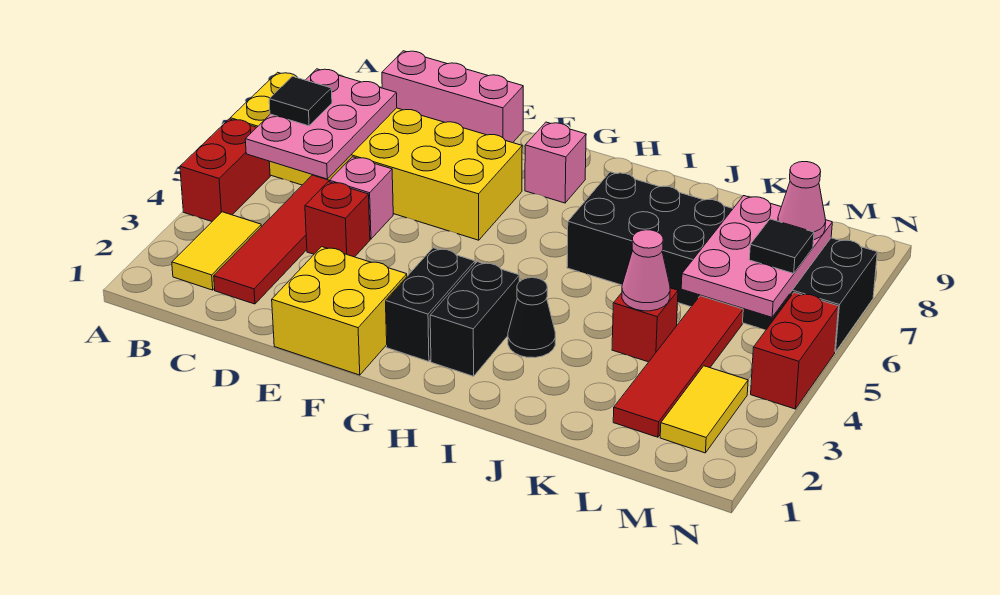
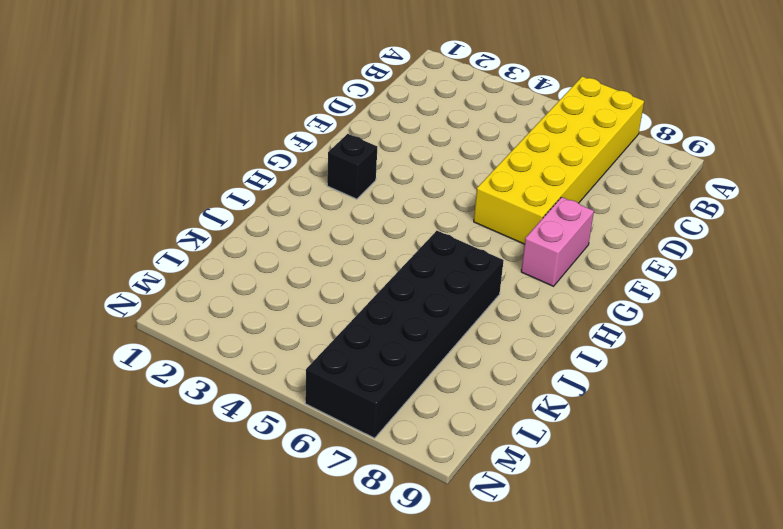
pink 1x2 brick [521,197,594,286] -> pink 1x1 brick [525,122,586,203]
black 1x1 brick [327,134,377,199] -> black 1x2 brick [386,248,475,362]
none -> red 1x2 brick [180,119,270,221]
none -> yellow 1x2 tile [172,212,262,290]
none -> red 1x4 tile [214,175,329,304]

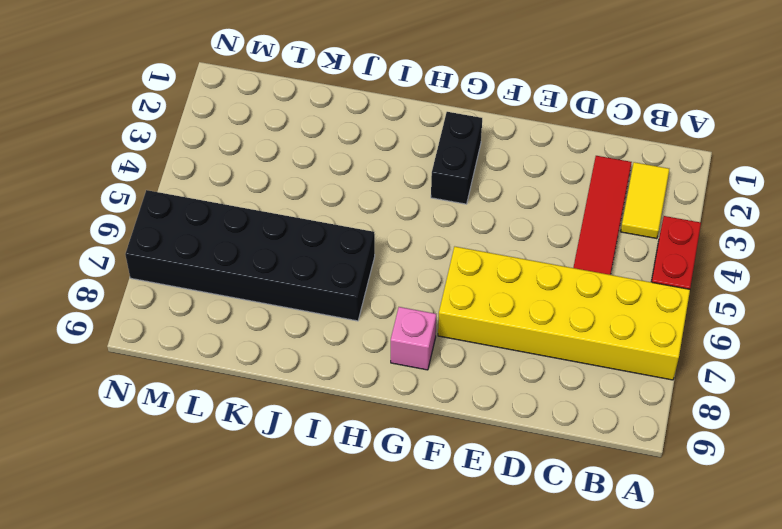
none -> pink 1x3 brick [382,51,523,143]
none -> red 1x1 brick [305,182,370,257]
none -> pink 1x1 brick [329,157,393,239]

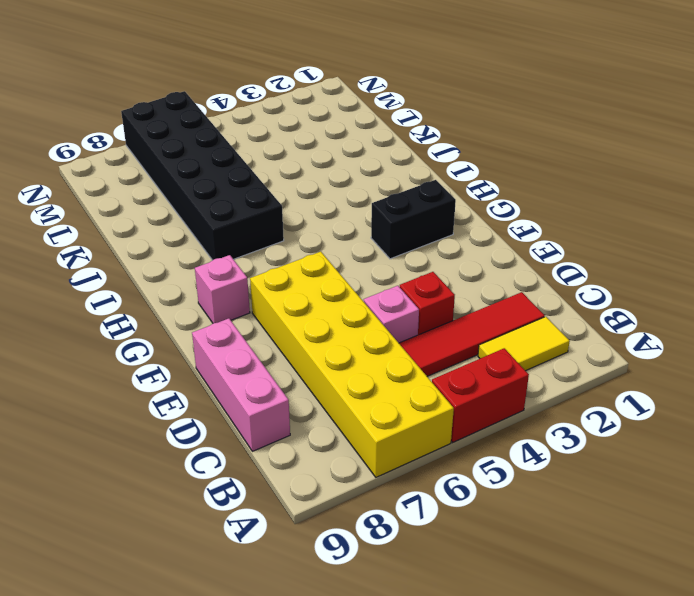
none -> yellow 2x2 brick [272,247,407,375]
none -> black 1x2 brick [430,262,519,376]
none -> black 1x1 cone [508,278,555,358]

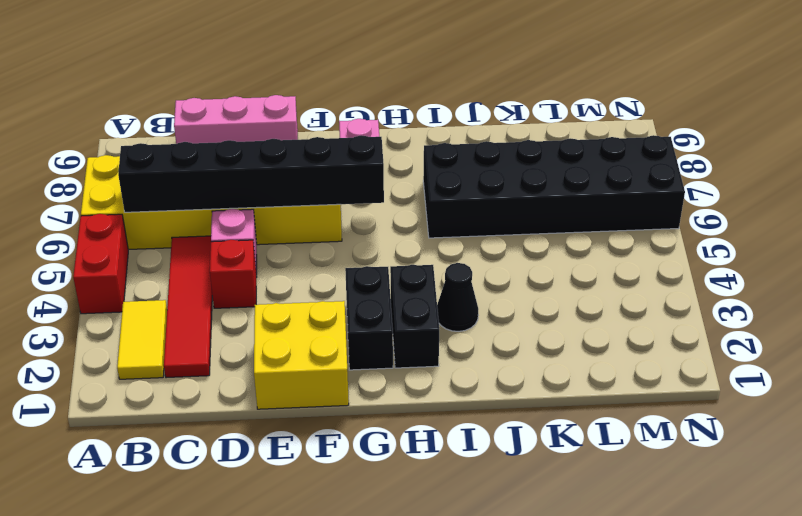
black 1x6 brick [118,135,384,212] -> pink 2x3 plate [245,69,397,179]
none -> red 1x1 brick [612,288,678,362]
none -> red 1x4 tile [613,296,743,437]
none -> yellow 1x2 tile [660,366,748,453]

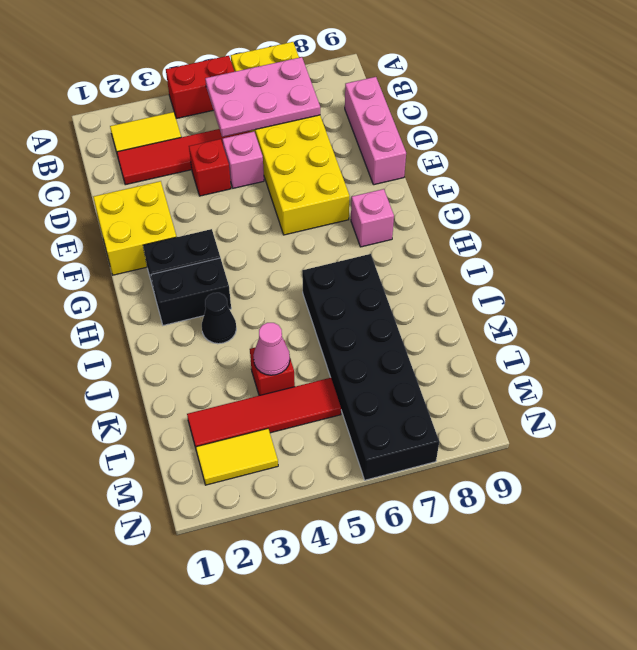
none -> red 1x2 brick [751,292,839,409]
none -> pink 2x3 plate [681,196,832,317]
none -> black 1x1 tile [269,76,332,126]

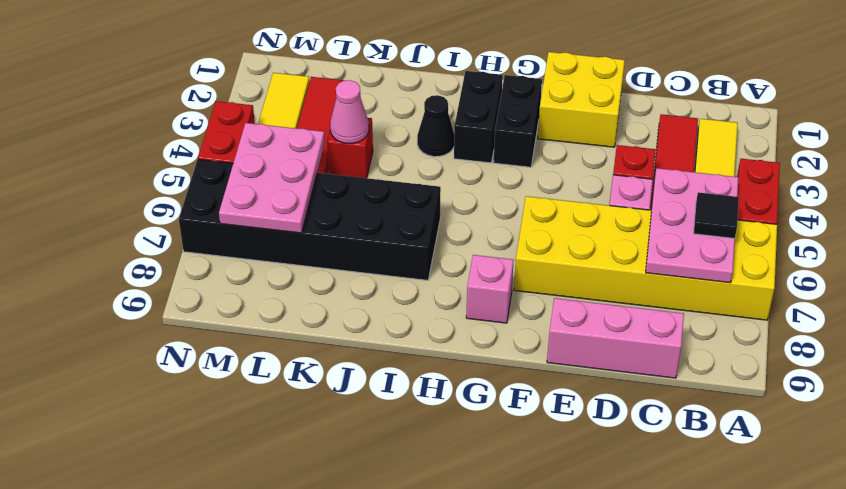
none -> black 1x1 tile [749,219,814,273]
none -> pink 1x1 cone [778,162,826,240]

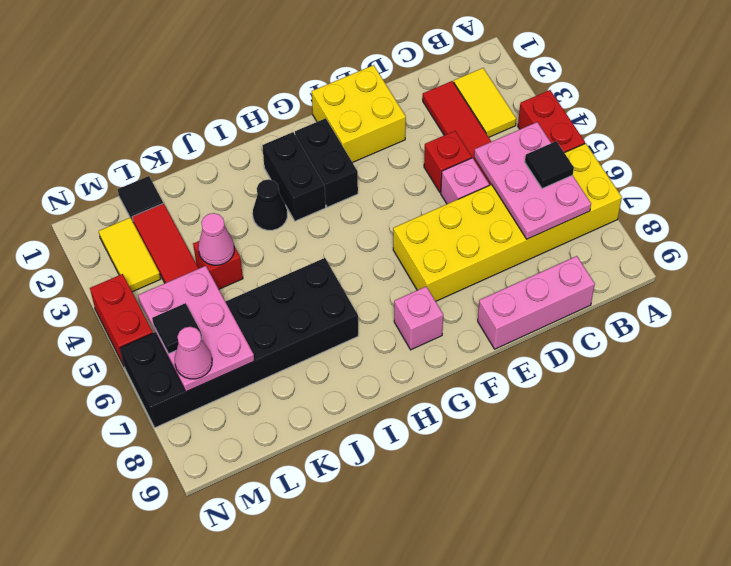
black 1x1 tile [118,176,163,221] -> none

